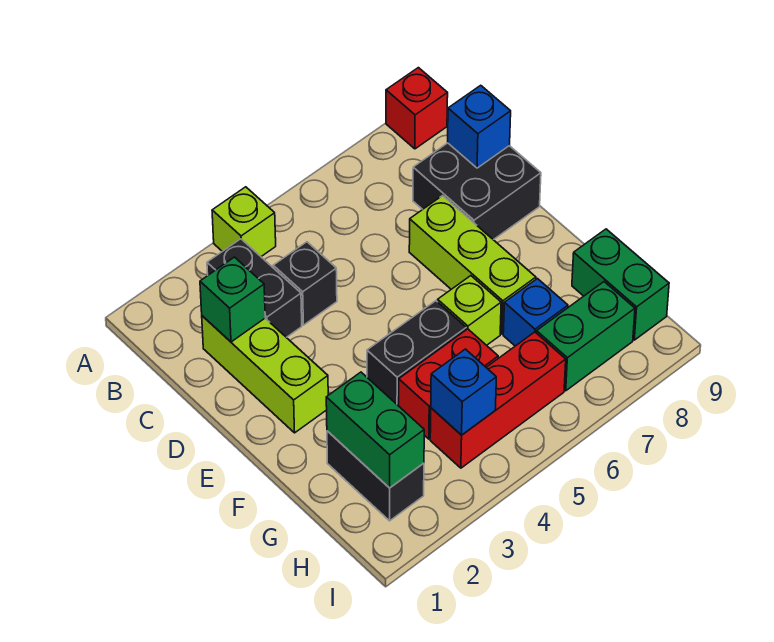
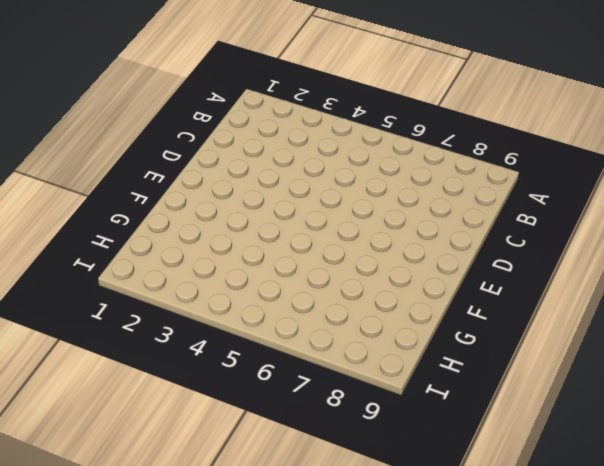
none -> lime 1x1 brick [212,187,276,256]
none -> red 1x1 brick [386,68,448,149]
none -> black 1x2 brick [207,239,302,337]

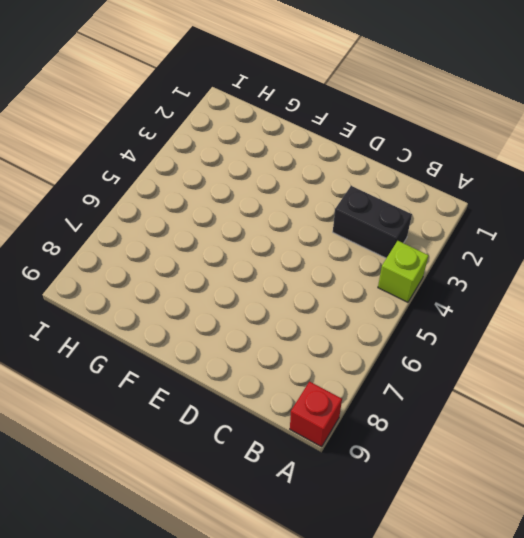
none -> lime 1x3 brick [202,316,328,433]
none -> black 1x1 brick [273,242,337,325]
none -> black 2x2 brick [413,143,541,240]

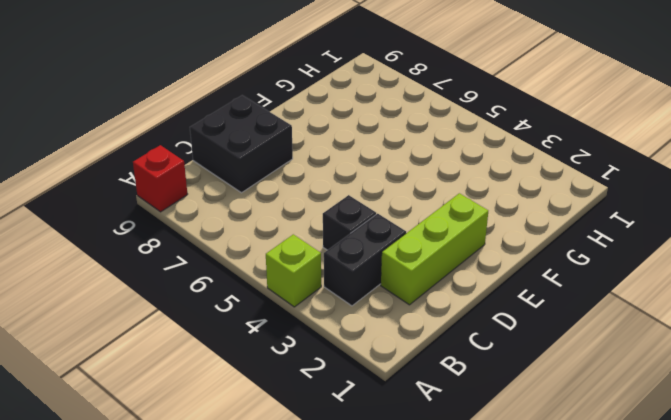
none -> lime 1x3 brick [409,196,536,334]
none -> black 1x2 brick [367,301,466,406]
none -> lime 1x1 brick [438,276,501,345]

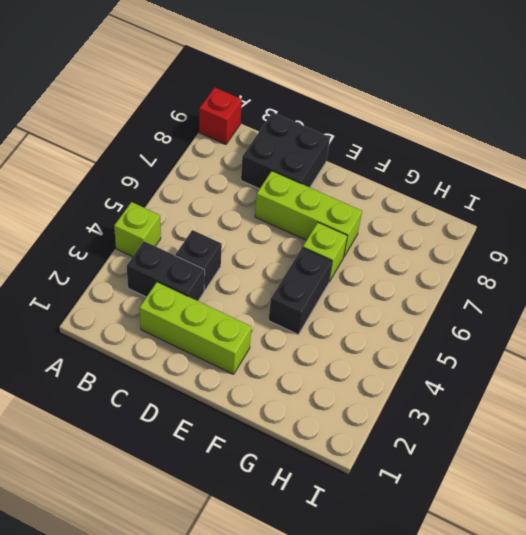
none -> black 1x2 brick [327,431,424,521]
none -> red 1x2 brick [399,329,498,439]
none -> blue 1x1 brick [503,279,568,346]

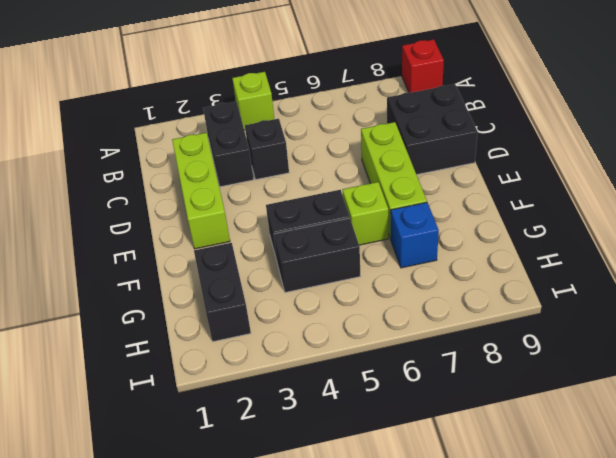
black 1x2 brick [274,218,360,292] -> red 1x2 brick [399,329,498,439]
none -> green 1x2 brick [572,229,669,340]
none -> red 1x3 brick [430,332,566,468]
none -> green 1x2 brick [537,282,635,391]

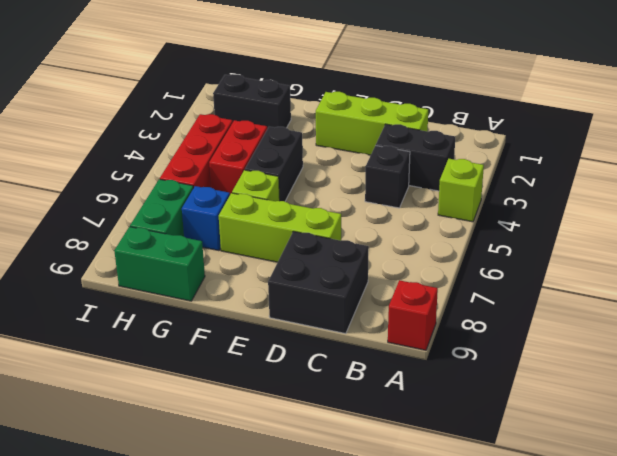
none -> green 1x1 brick [200,257,265,342]
none -> blue 1x1 brick [448,85,511,168]
none -> green 1x2 brick [326,372,424,488]

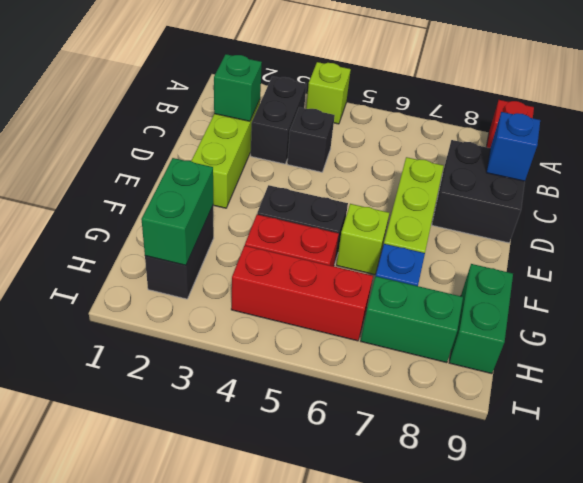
none -> blue 1x1 brick [431,349,496,435]

